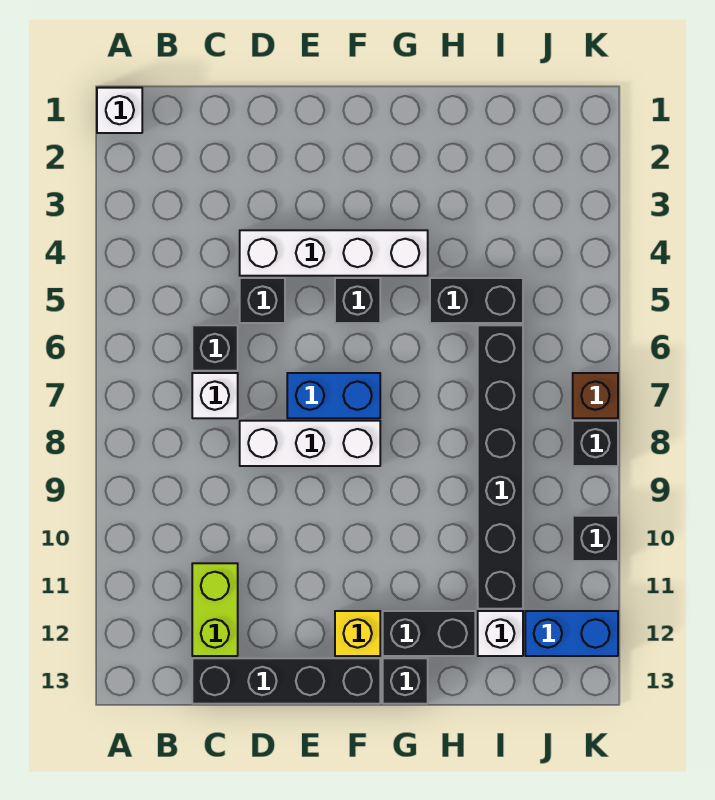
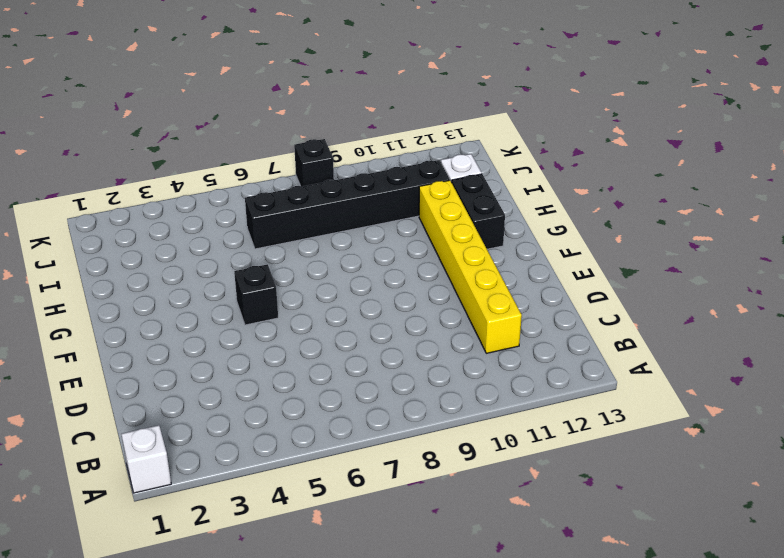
yellow 1x6 brick [419,180,522,353] -> lime 1x2 brick [192,563,238,656]
none -> black 1x1 brick [192,325,238,371]
none -> white 1x1 brick [192,373,238,418]
none -> black 1x4 brick [192,658,380,704]

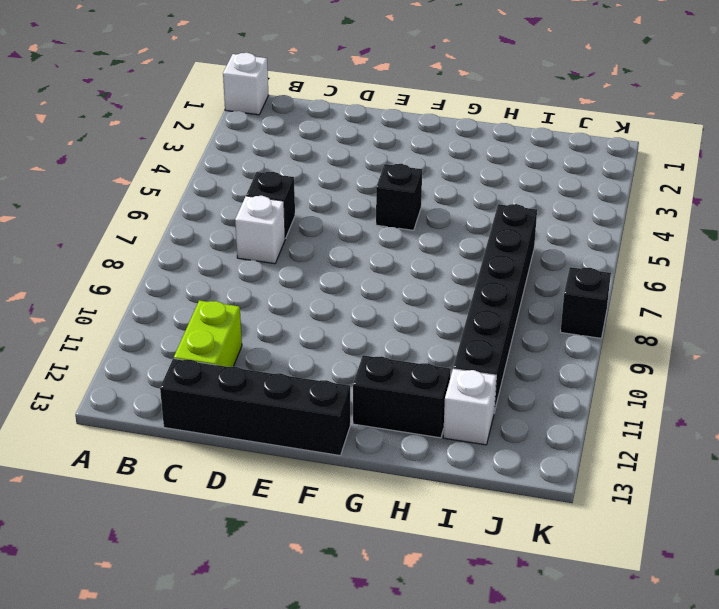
none -> white 1x4 brick [240,230,428,276]
none -> black 1x1 brick [240,278,285,323]
none -> white 1x3 brick [240,421,380,466]

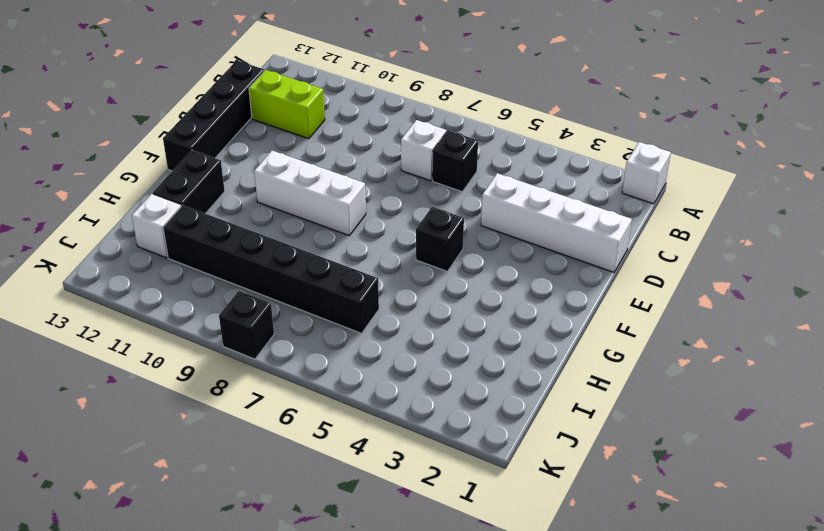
white 1x4 brick [481,173,632,272] -> white 1x4 brick turned to [240,230,428,276]
white 1x3 brick [254,151,366,236] -> white 1x3 brick turned to [240,421,380,466]
none -> black 1x1 brick [240,278,285,323]
none -> blue 1x2 brick [287,373,380,418]
none -> yellow 1x1 brick [335,611,380,656]

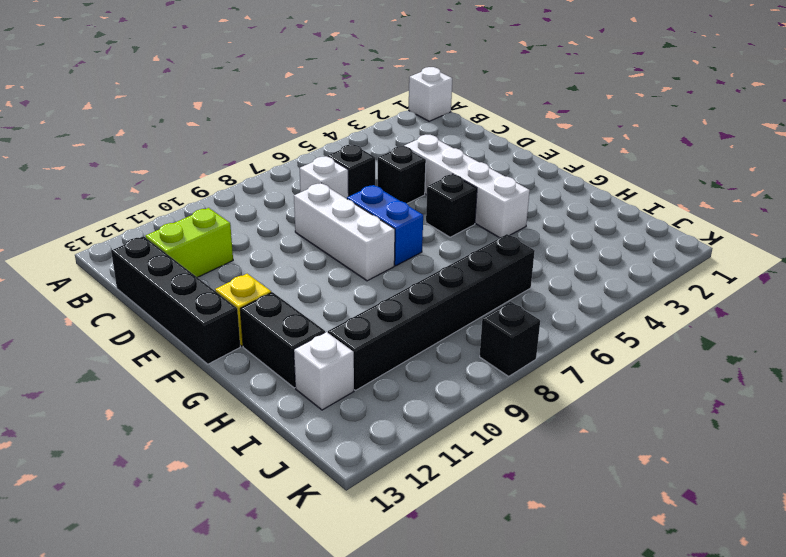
none -> black 1x1 brick [383,658,428,704]
none -> black 1x2 brick [430,278,523,323]
none -> blue 1x2 brick [525,611,618,656]

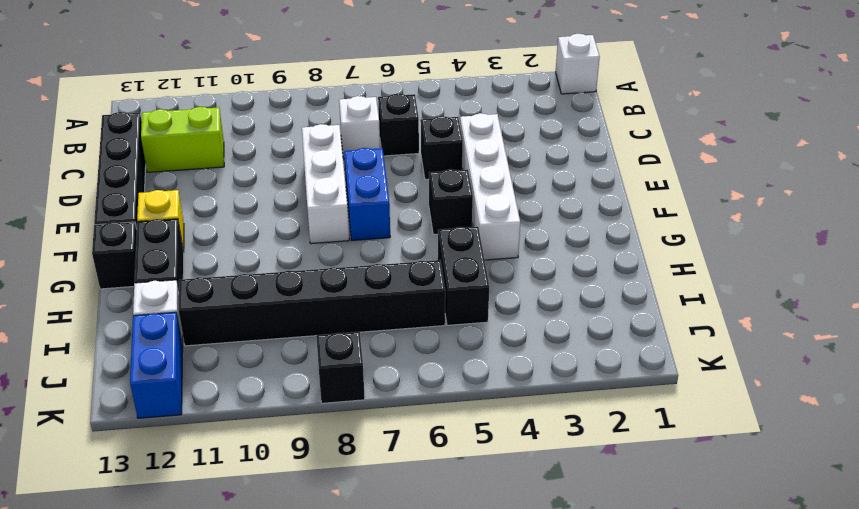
none -> brown 1x1 brick [573,373,618,418]
none -> black 1x1 brick [573,516,618,561]

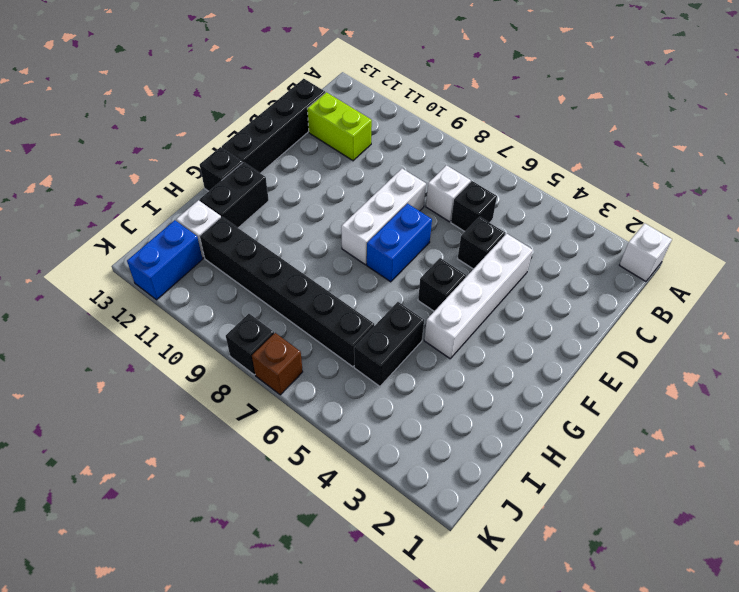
none -> yellow 1x1 brick [335,611,380,656]
none -> black 1x1 brick [573,516,618,561]

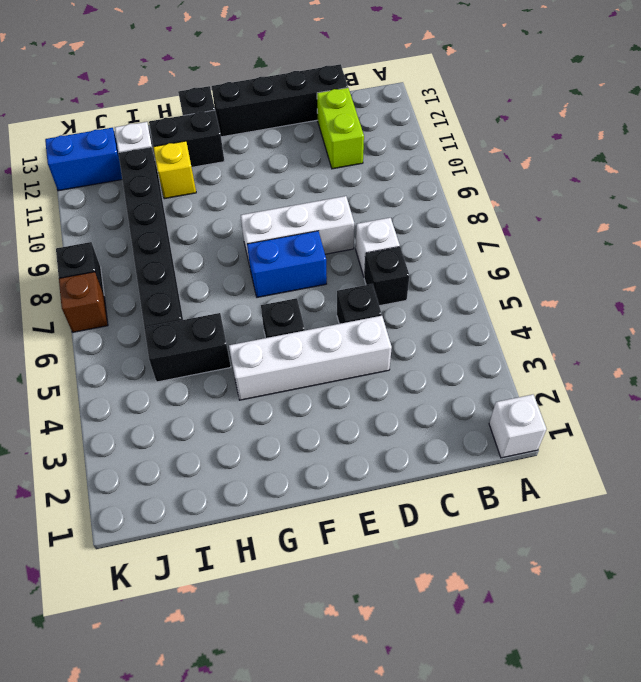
yellow 1x1 brick [153,141,196,199] -> yellow 1x1 brick moved to [335,611,380,656]
none -> black 1x1 brick [573,516,618,561]

